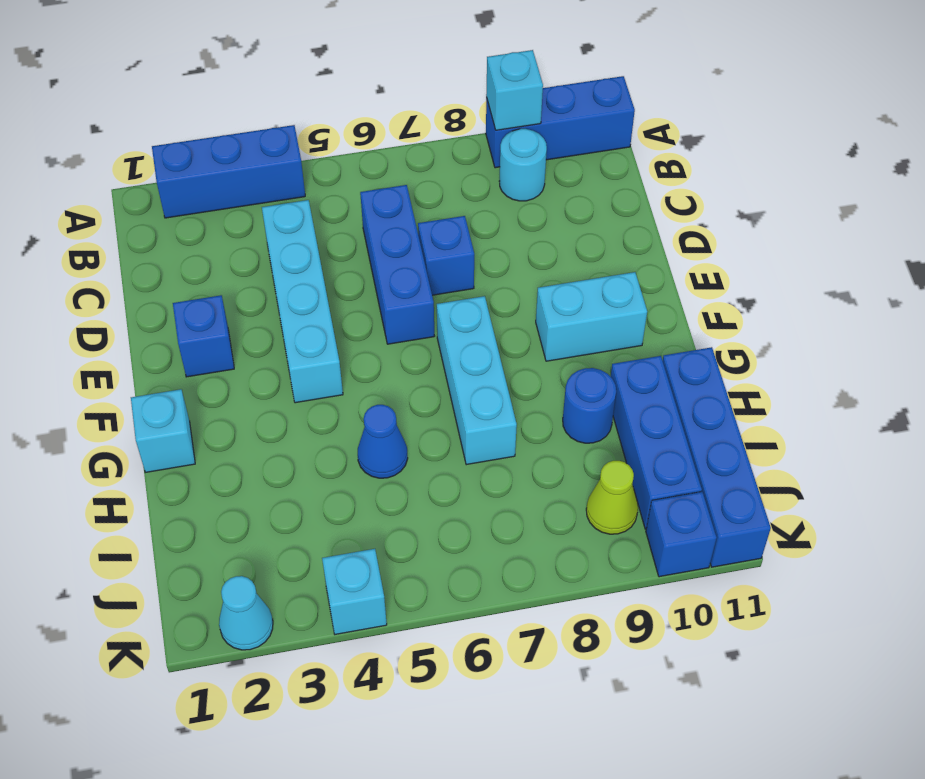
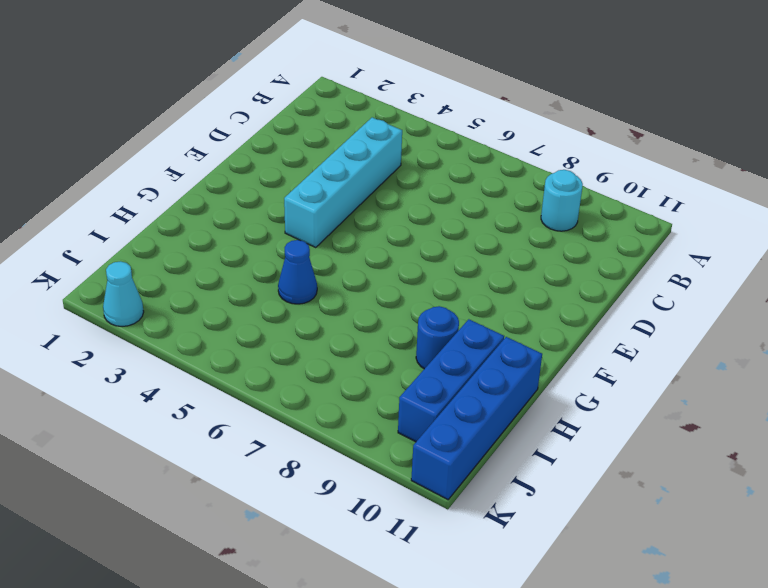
none -> blue 1x3 brick [152,125,305,218]
none -> blue 1x3 brick [486,76,635,168]
none -> blue 1x3 brick [360,185,434,344]

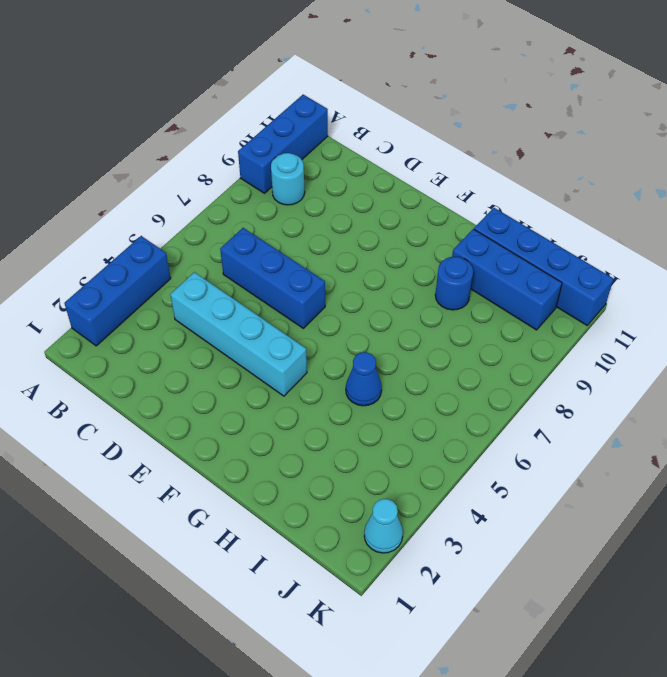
none -> blue 1x1 brick [418,216,474,295]
none -> blue 1x1 brick [173,295,234,377]
none -> cyan 1x3 brick [437,296,517,465]

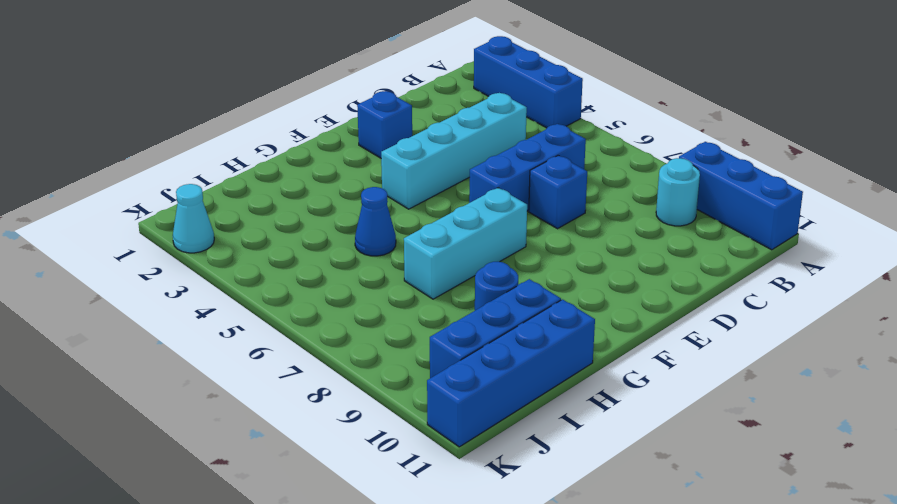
none -> cyan 1x2 brick [536,272,647,361]
none -> cyan 1x1 brick [131,389,195,472]
none -> lime 1x1 cone [586,461,638,534]

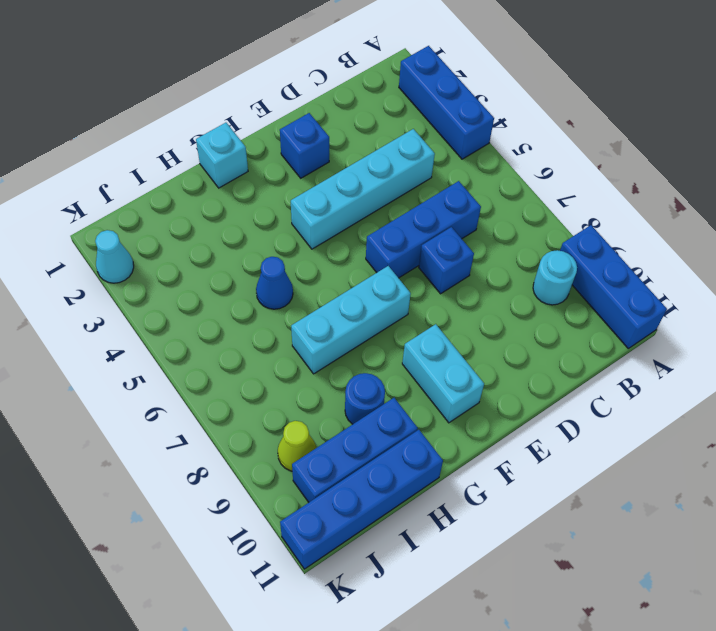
none -> cyan 1x1 brick [322,549,387,634]
none -> blue 1x1 brick [646,492,717,577]
none -> cyan 1x1 brick [486,50,543,130]

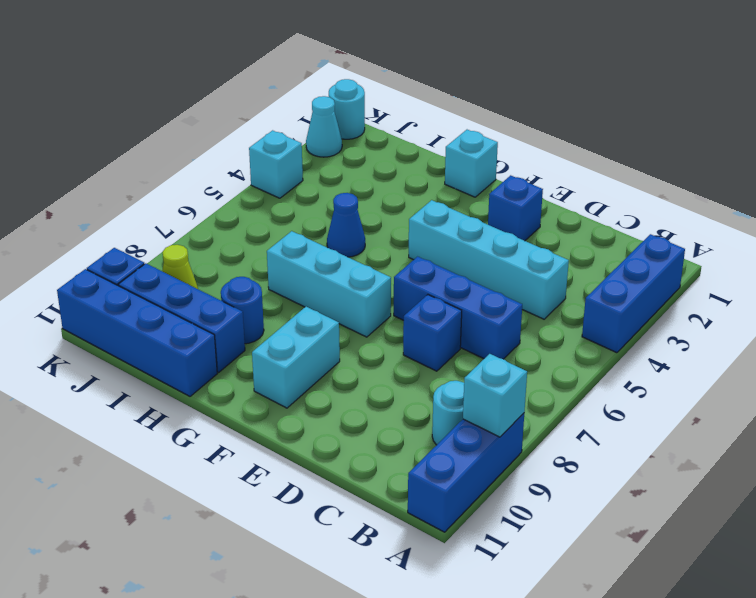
cyan 1x1 round brick [329,79,365,139] -> none

